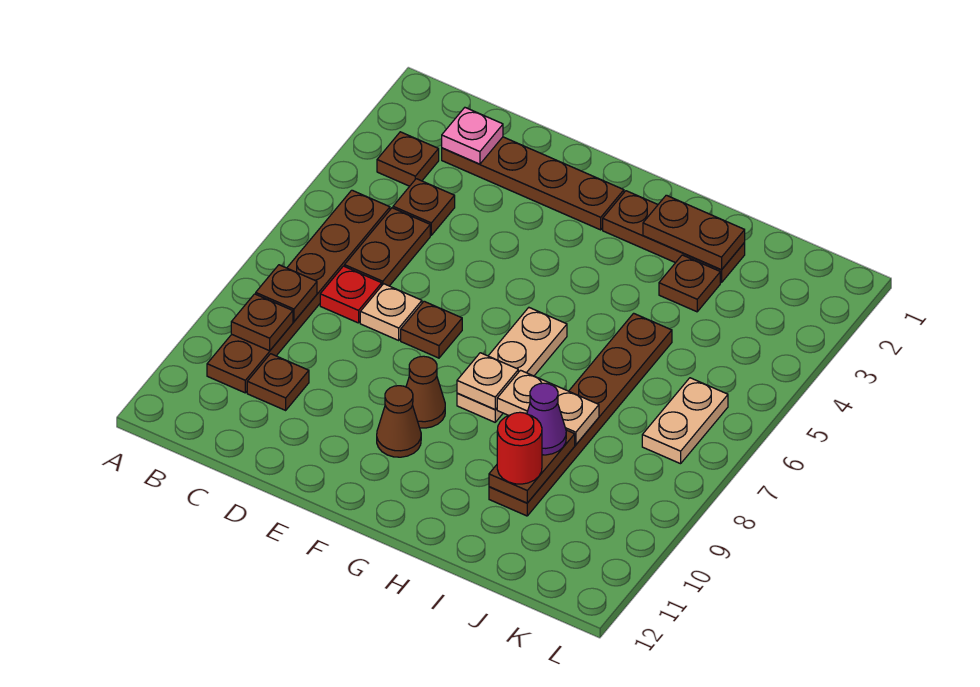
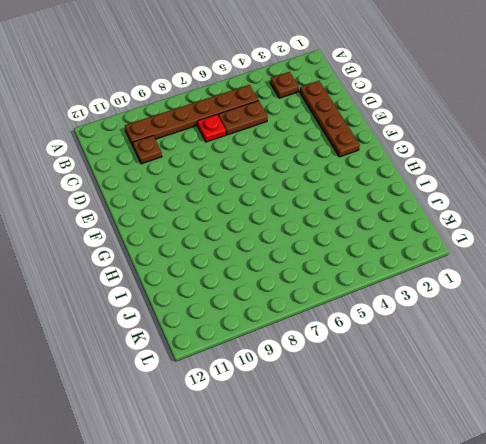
none -> brown 1x1 plate [393,179,455,235]
none -> tan 1x1 plate [360,284,422,340]
none -> brown 1x1 plate [401,301,462,358]

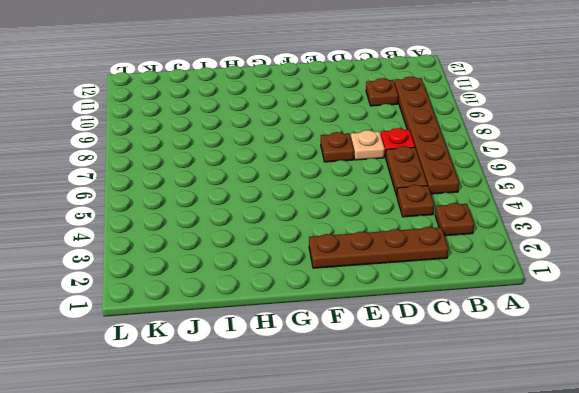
none -> brown 1x1 cone [406,356,445,428]
none -> brown 1x1 cone [377,386,421,457]
none -> brown 1x3 plate [603,191,745,283]

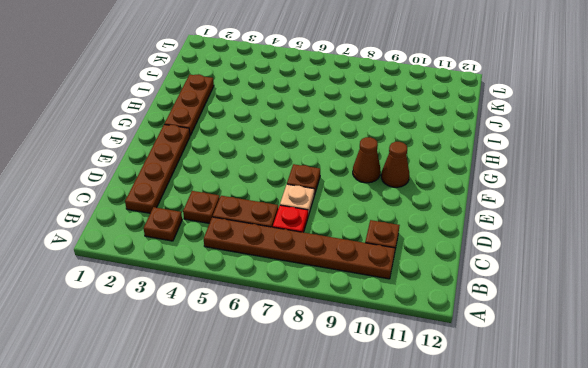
none -> tan 1x3 plate [457,308,567,422]
none -> brown 1x1 plate [659,255,720,312]
none -> brown 1x6 plate [489,313,672,516]

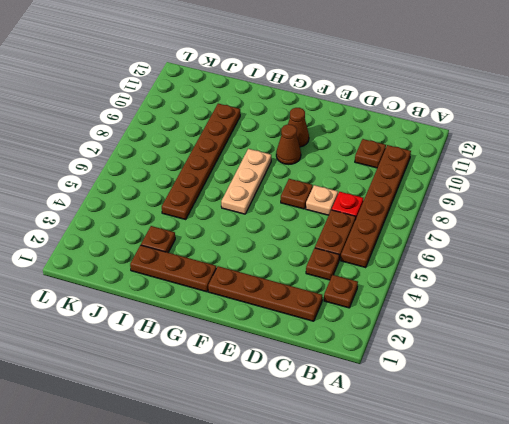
none -> tan 1x2 plate [642,378,728,464]
none -> brown 1x1 plate [256,265,317,322]
none -> brown 1x1 plate [231,294,293,351]

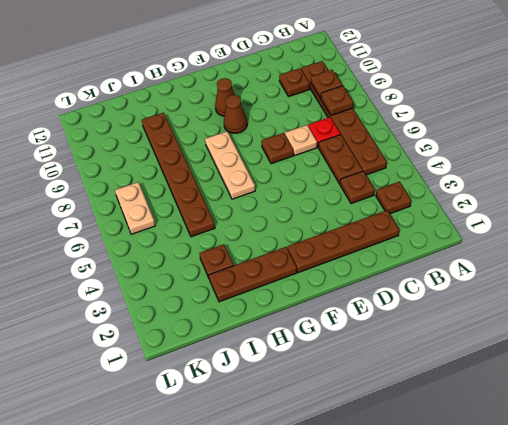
none -> pink 1x1 plate [442,108,503,164]
none -> tan 1x1 plate [457,353,518,409]
none -> brown 1x2 plate [643,195,745,270]

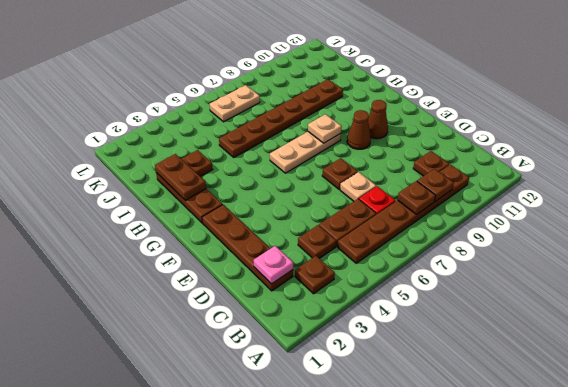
none -> tan 1x2 plate [497,370,599,445]
none -> brown 1x2 plate [489,430,575,503]
none -> purple 1x1 cone [527,383,566,455]

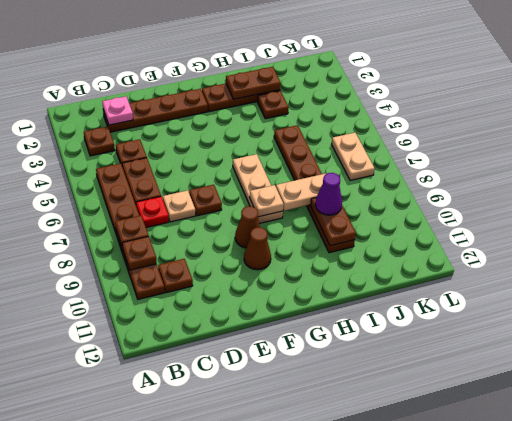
none -> red 1x1 round brick [497,412,542,484]

